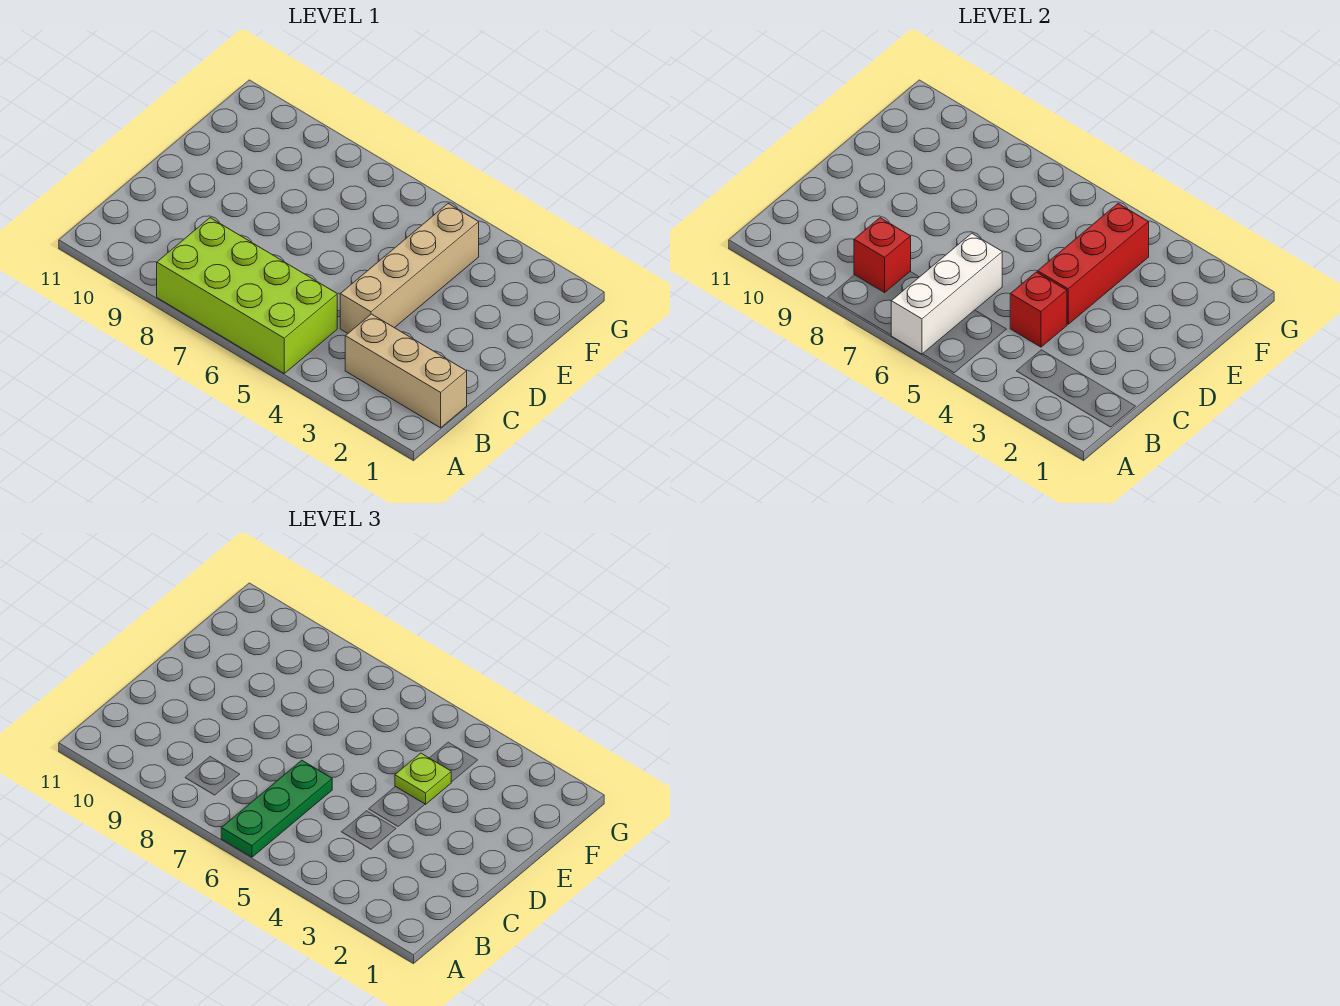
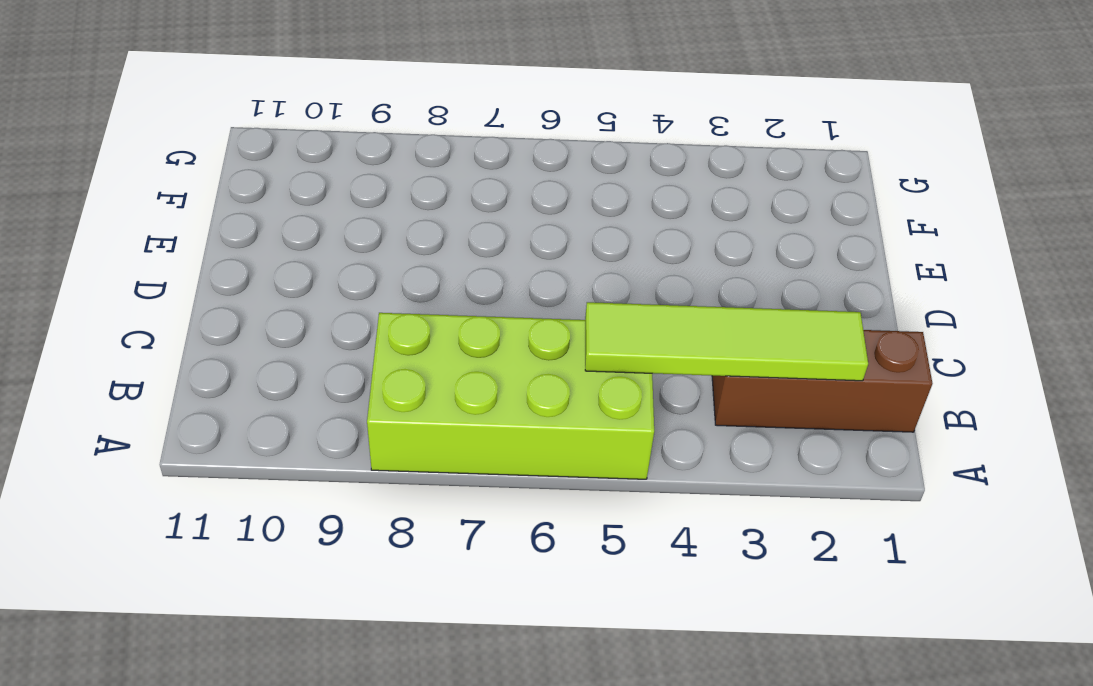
brown 1x3 brick [712,330,932,432] -> tan 1x3 brick [345,314,467,428]
lime 1x4 tile [585,302,868,381] -> none
none -> tan 1x4 brick [340,204,479,333]
none -> white 1x3 brick [891,233,1002,354]

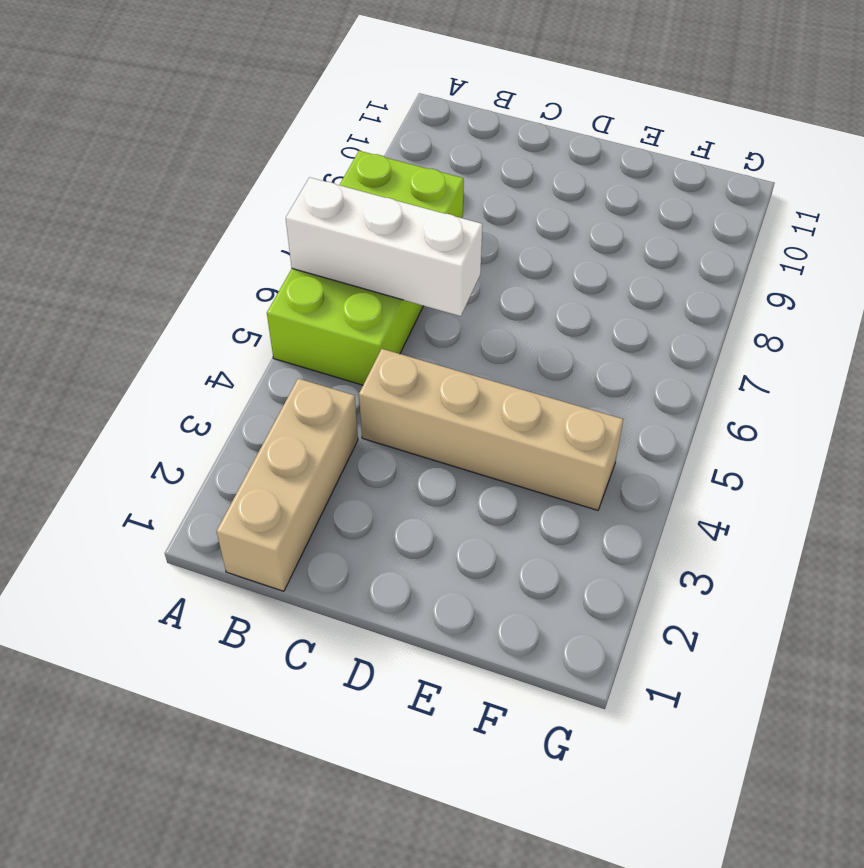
none -> red 1x1 brick [854,218,911,292]
none -> red 1x1 brick [1010,272,1067,347]

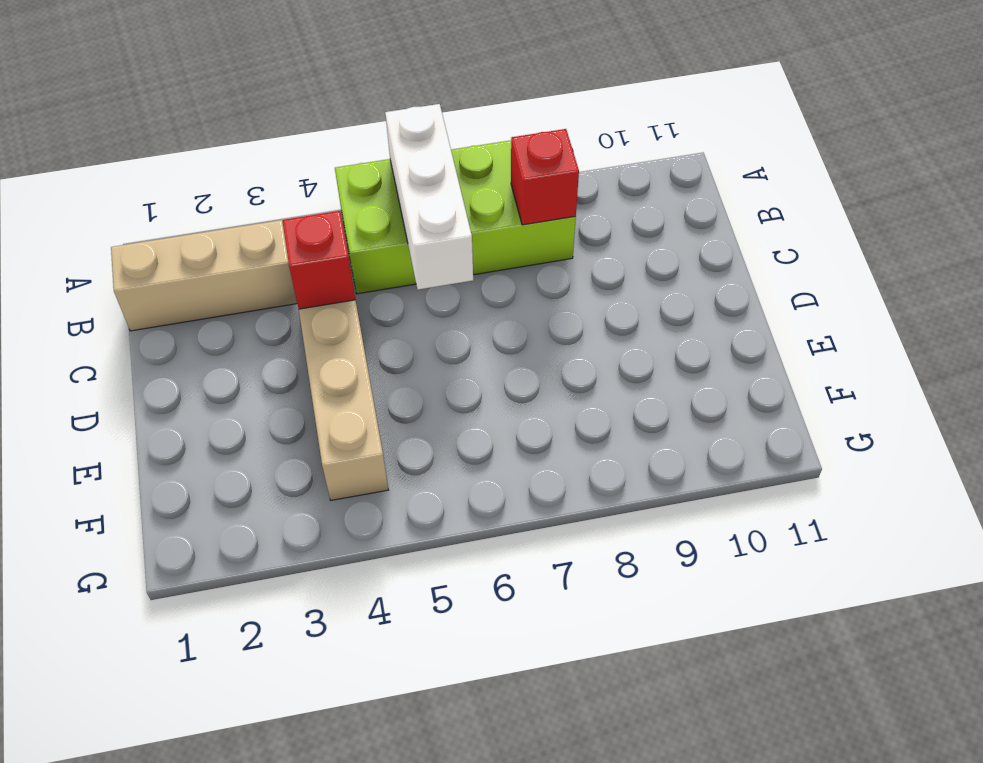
none -> red 1x3 brick [1038,204,1149,324]
none -> green 1x3 plate [221,760,332,857]

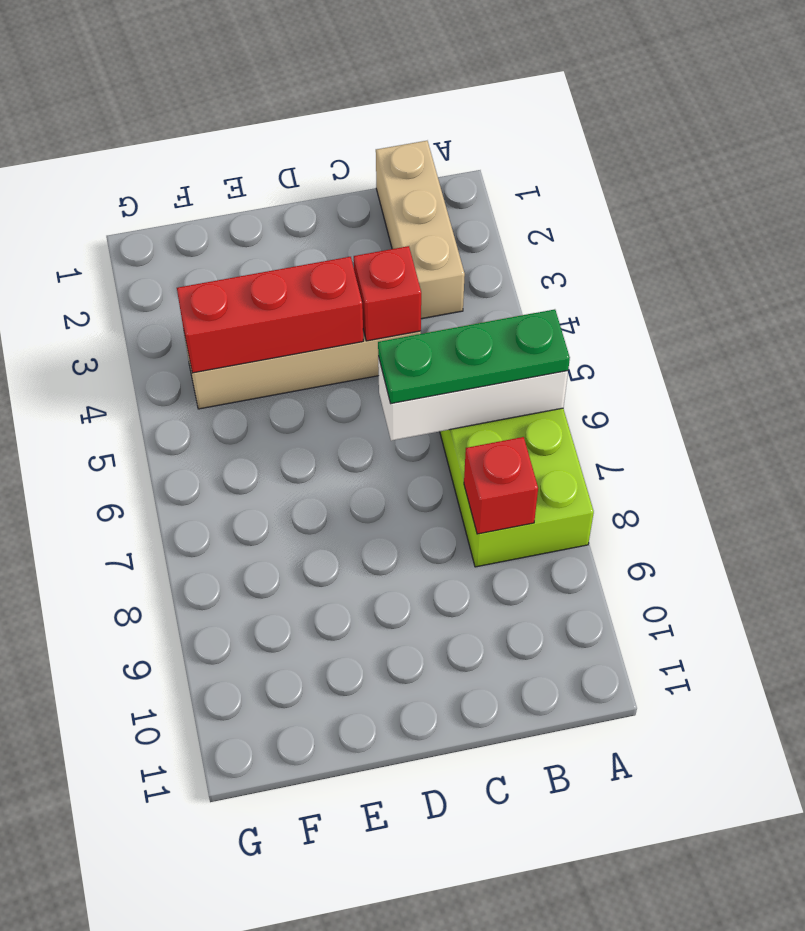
none -> lime 1x1 plate [395,753,451,804]

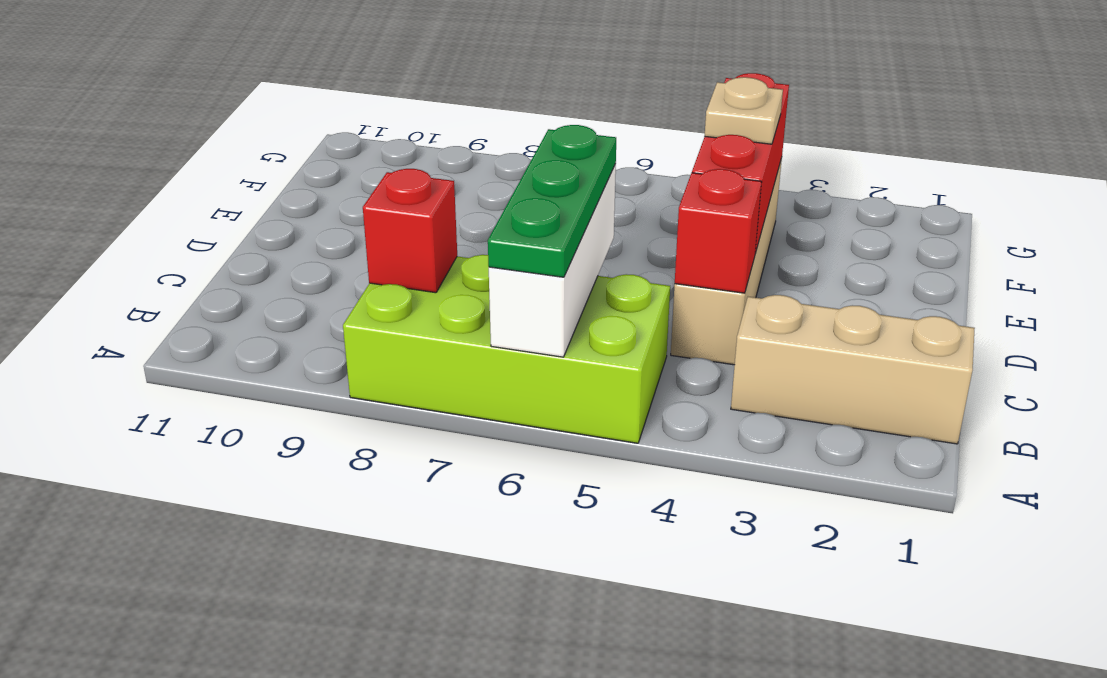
tan 1x1 plate [705,77,783,144] -> lime 1x1 plate [395,753,451,804]

